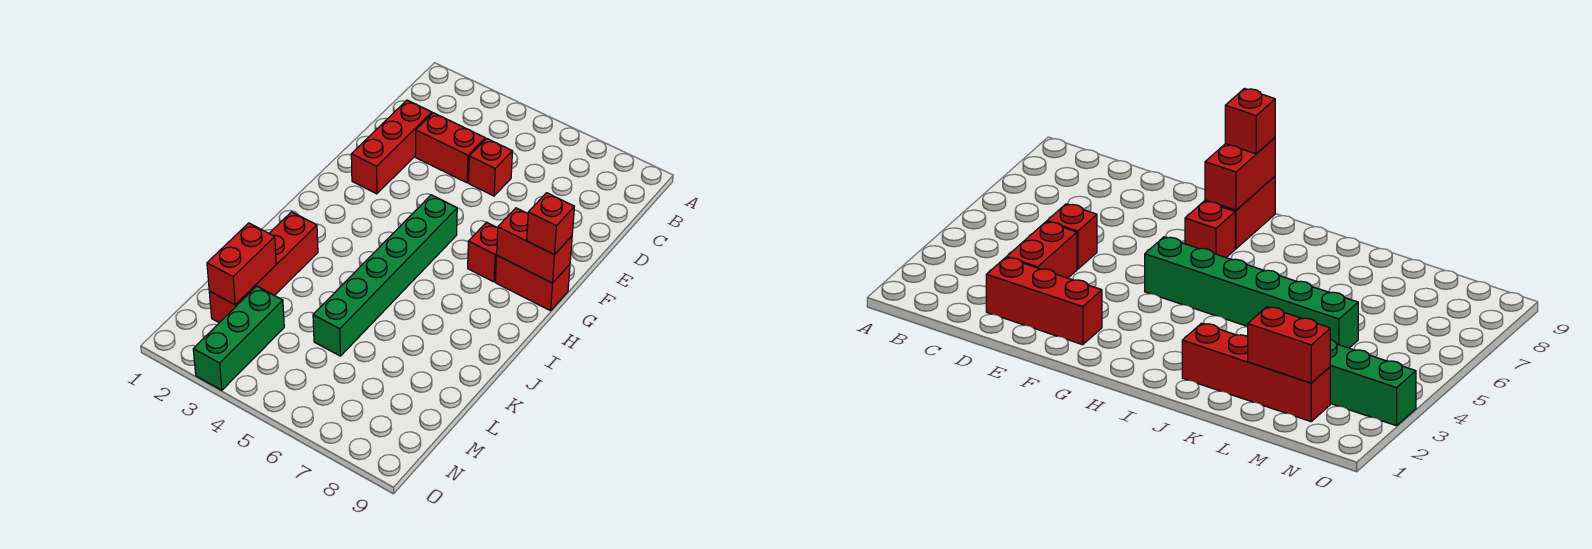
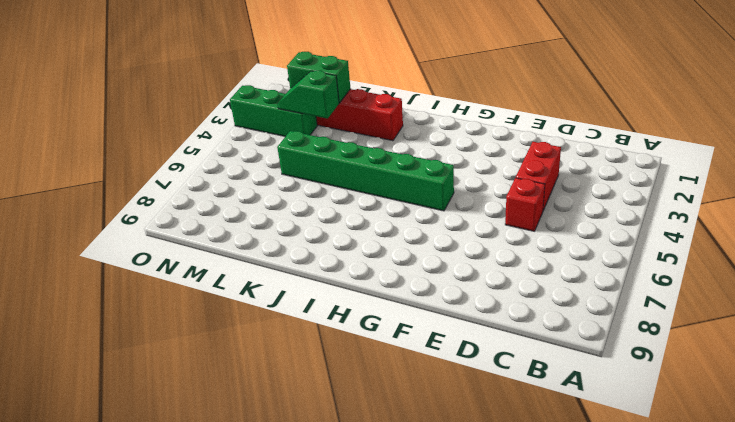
green 1x2 brick [287,52,351,103] -> red 1x2 brick [207,223,276,305]
green 1x2 slope [278,71,339,119] -> none
none -> red 1x3 brick [351,100,432,194]
none -> red 1x1 brick [468,222,498,282]

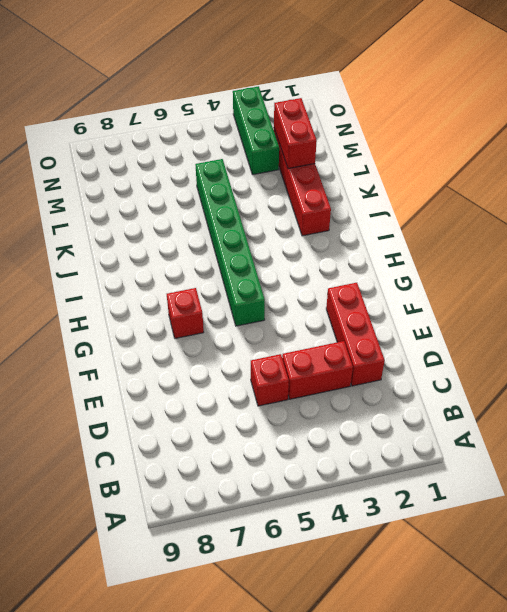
none -> red 1x2 brick [495,256,570,311]
none -> red 1x2 brick [497,208,572,283]

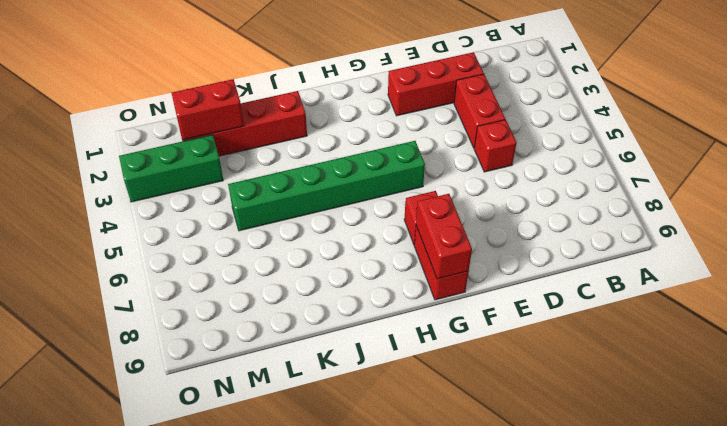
none -> red 1x1 brick [527,193,574,255]

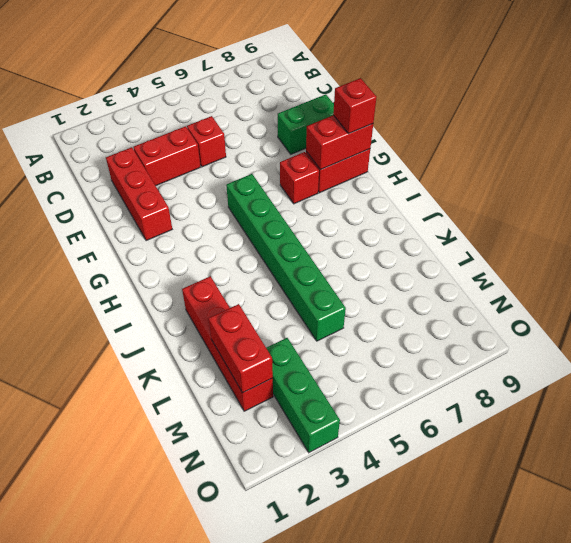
green 1x2 brick [278,94,334,154] -> none

